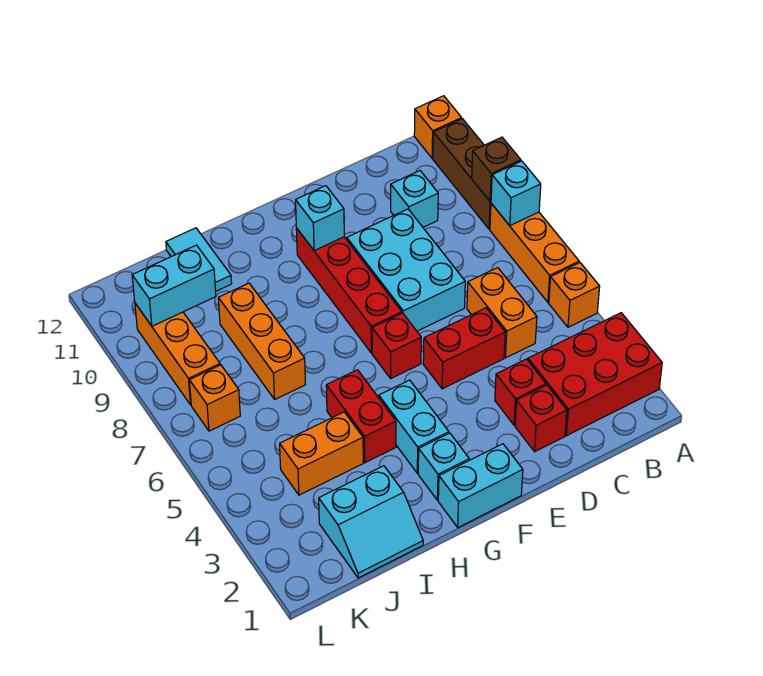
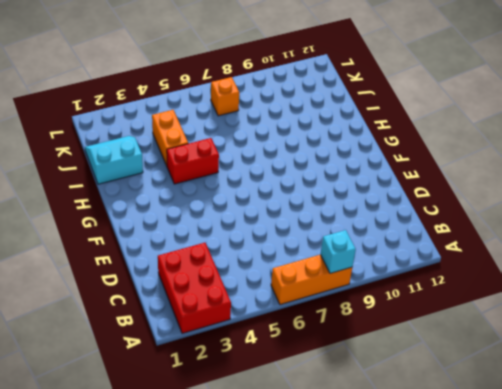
cyan 2x2 slope [85,136,143,184] -> cyan 2x2 slope turned to [319,466,423,578]
none -> orange 1x1 brick [549,263,600,327]
none -> brown 1x3 brick [433,119,491,229]
none -> orange 1x1 brick [414,96,462,158]

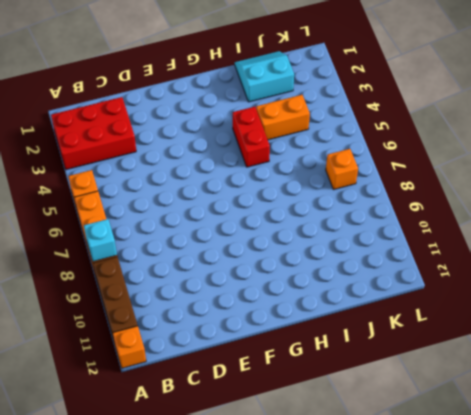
none -> orange 1x2 brick [467,268,537,358]
none -> cyan 1x1 brick [391,171,438,227]
none -> red 1x1 brick [515,385,567,452]

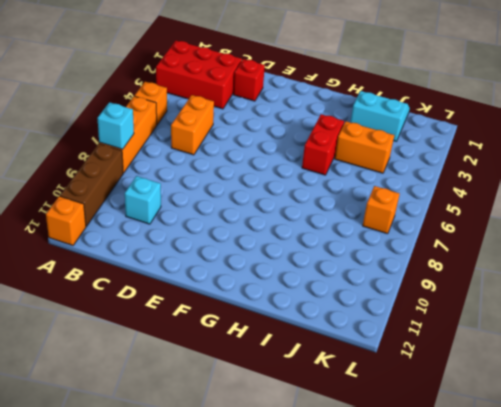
none -> red 1x1 brick [495,359,546,425]
none -> red 1x2 brick [423,308,505,389]
none -> cyan 2x3 brick [347,209,465,331]

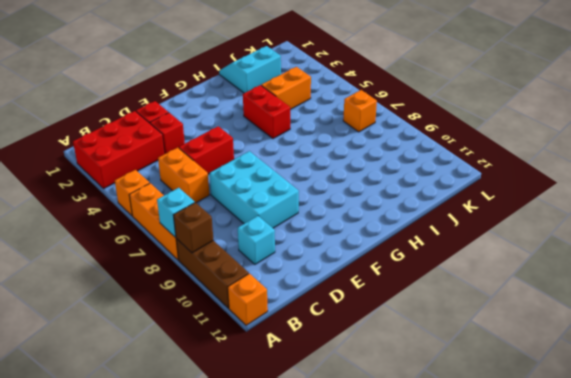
none -> cyan 1x2 brick [438,444,523,527]
none -> red 1x1 brick [372,313,421,378]
none -> red 1x4 brick [296,228,402,353]

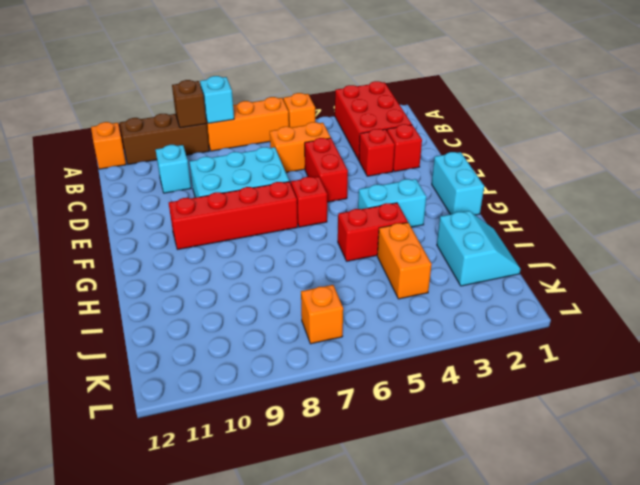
none -> cyan 1x1 brick [418,433,469,500]
none -> orange 1x3 brick [218,283,306,399]
none -> cyan 1x2 tile [166,228,232,291]

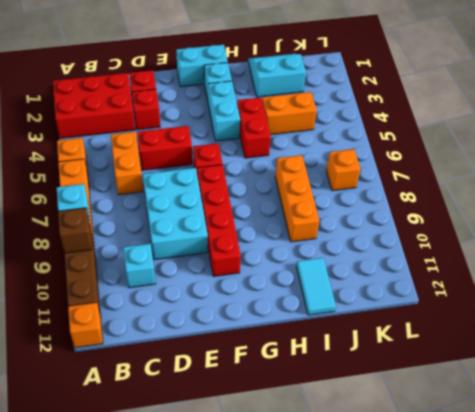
none -> orange 1x3 brick [135,303,220,405]
none -> cyan 1x1 brick [296,186,344,251]
none -> cyan 1x2 brick [132,245,216,326]

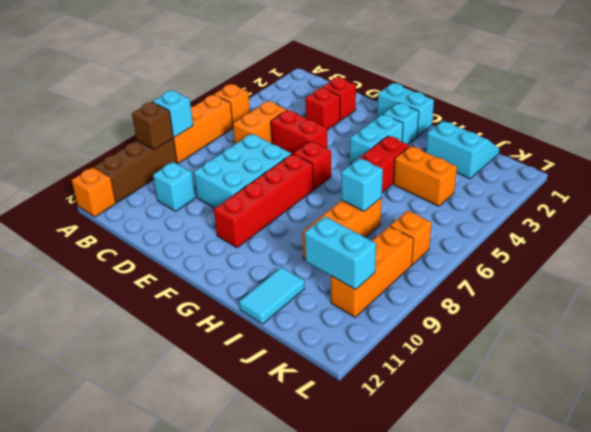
cyan 1x1 brick [341,158,383,211] -> cyan 1x1 brick moved to [296,186,344,251]
none -> red 2x3 brick [528,313,662,436]

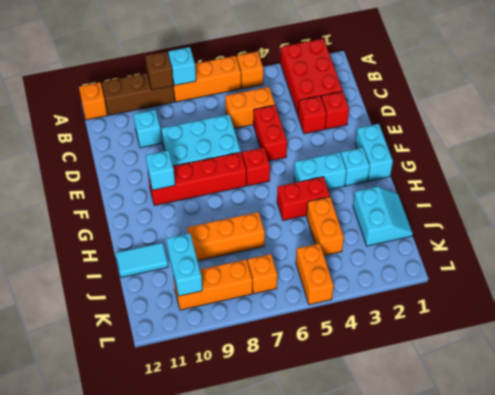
orange 1x2 brick [296,243,334,305] -> none

